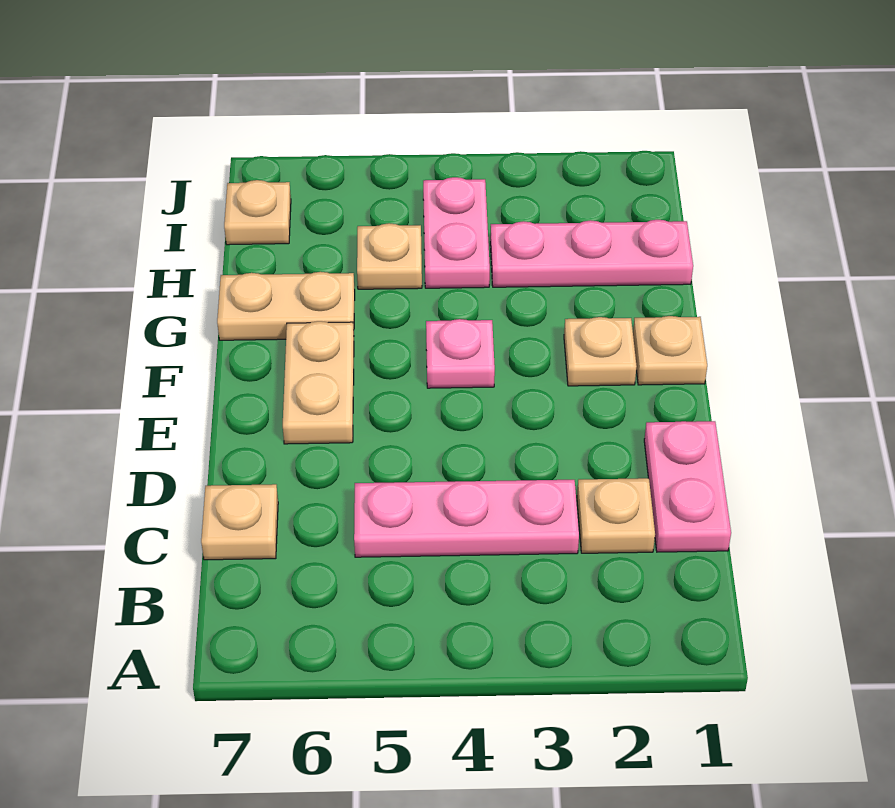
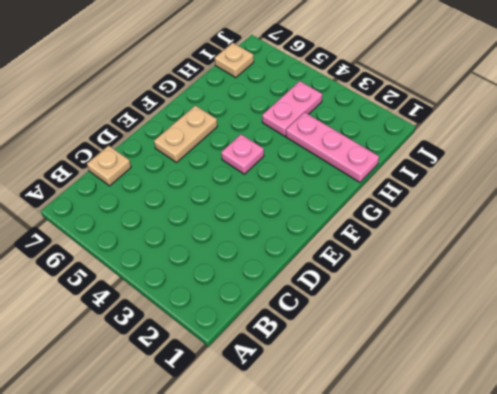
none -> pink 1x2 plate [644,421,731,552]
none -> tan 1x1 plate [577,478,655,553]
none -> pink 1x3 plate [354,480,579,557]

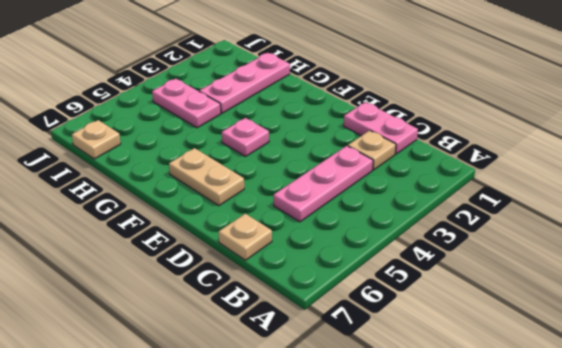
none -> tan 1x1 plate [633,316,707,385]
none -> tan 1x1 plate [564,317,637,386]
none -> tan 1x2 plate [217,272,355,340]

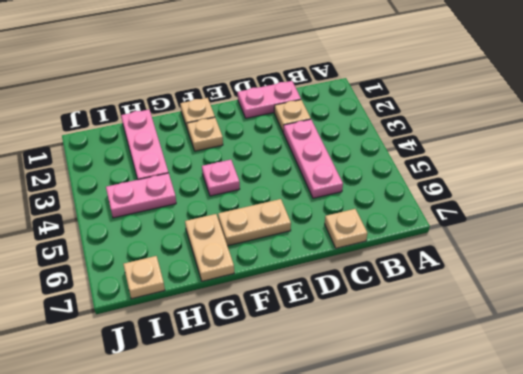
none -> tan 1x1 plate [357,223,422,289]

